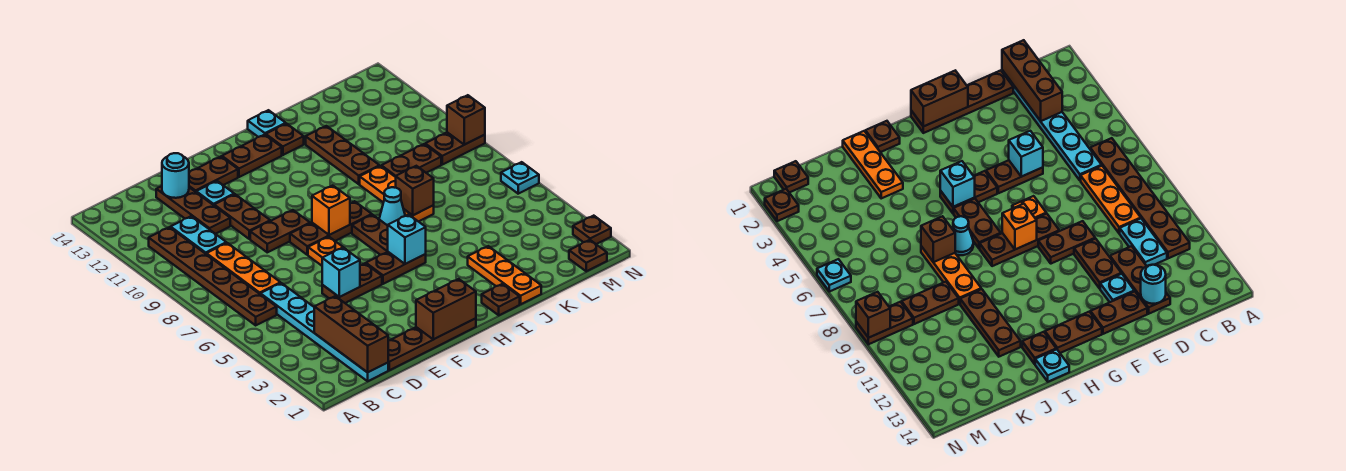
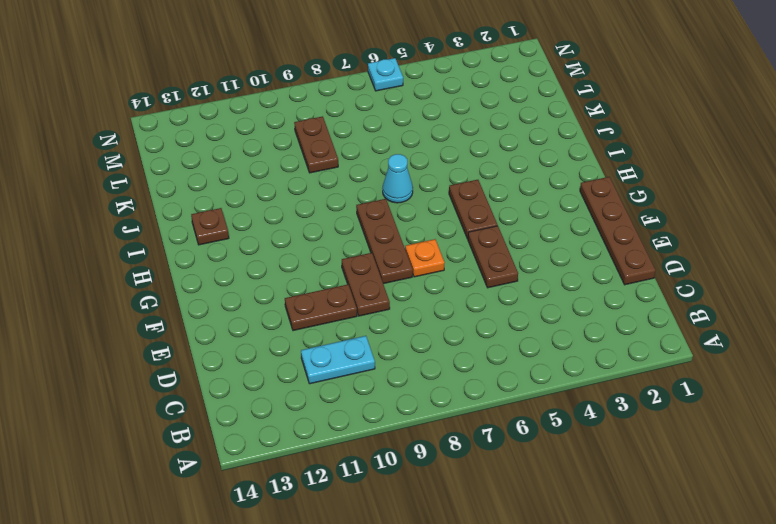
none -> brown 1x6 plate [149,227,277,325]
none -> cyan 1x6 plate [260,283,388,381]
none -> orange 1x3 plate [207,243,280,294]
none -> brown 1x3 plate [156,186,230,234]

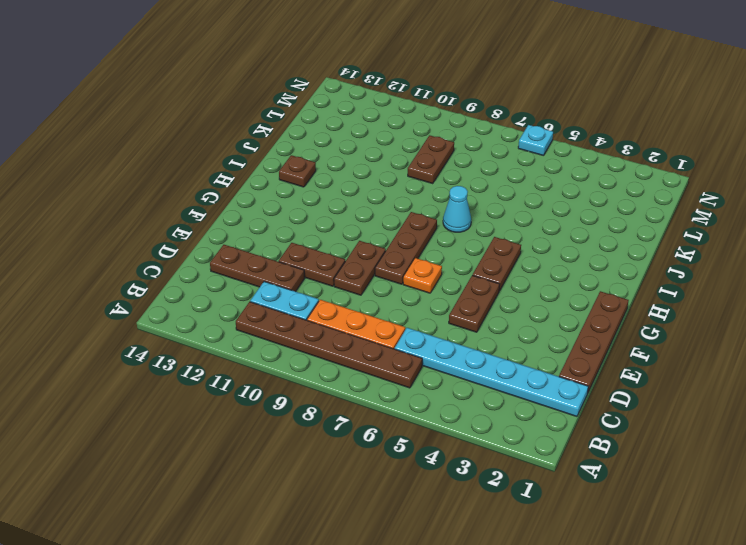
none -> cyan 1x1 plate [196,181,234,205]
none -> brown 1x2 plate [189,157,238,192]
none -> brown 1x2 plate [222,135,282,177]
none -> brown 1x2 plate [352,215,388,255]

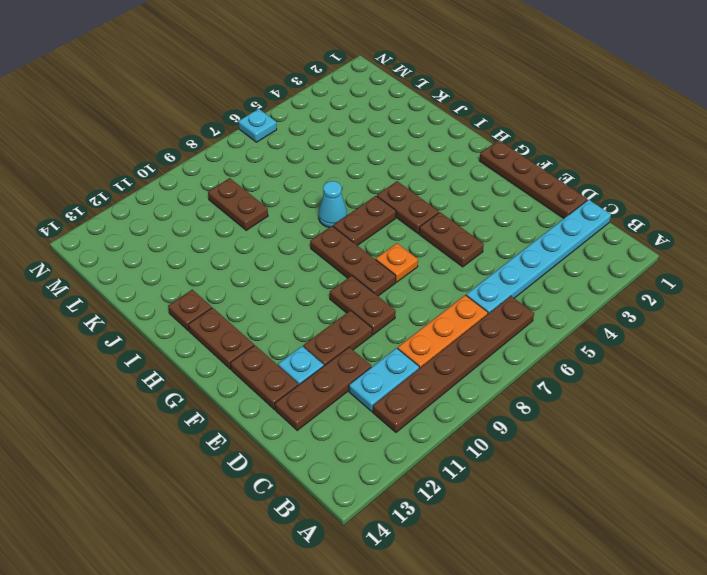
none -> brown 1x1 plate [482,284,520,315]
none -> cyan 1x1 plate [248,110,286,137]
none -> orange 1x3 plate [468,246,541,304]
none -> orange 1x3 plate [360,166,434,222]

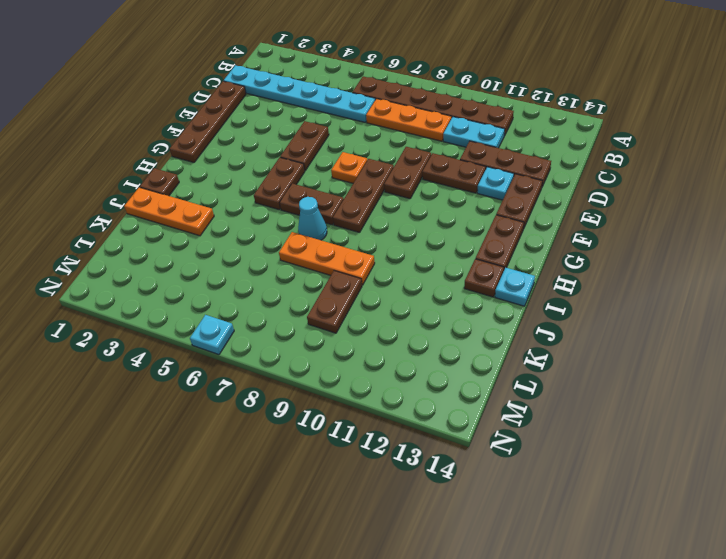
none -> brown 1x3 plate [306,126,380,184]
none -> brown 1x1 plate [569,240,607,271]
none -> brown 1x2 plate [425,132,485,165]
none -> brown 1x1 plate [573,216,611,244]

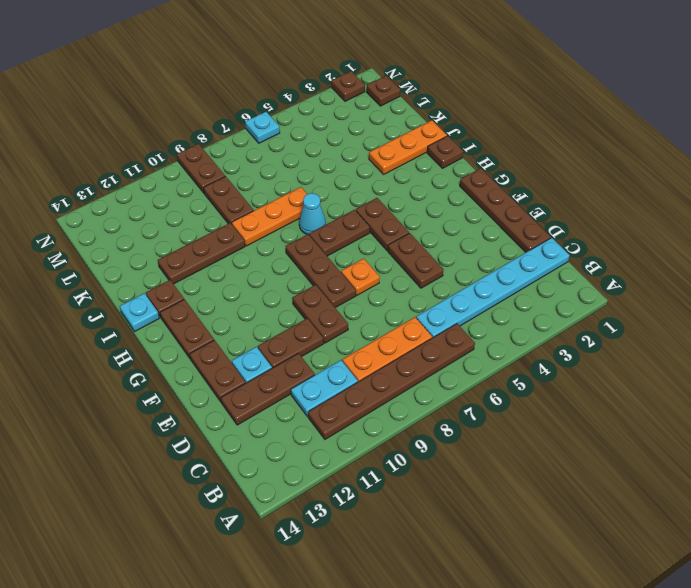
none -> brown 1x3 brick [314,296,388,372]
none -> cyan 1x1 round brick [162,153,189,198]
none -> cyan 1x1 brick [322,248,360,297]
none -> brown 1x2 brick [416,279,476,339]

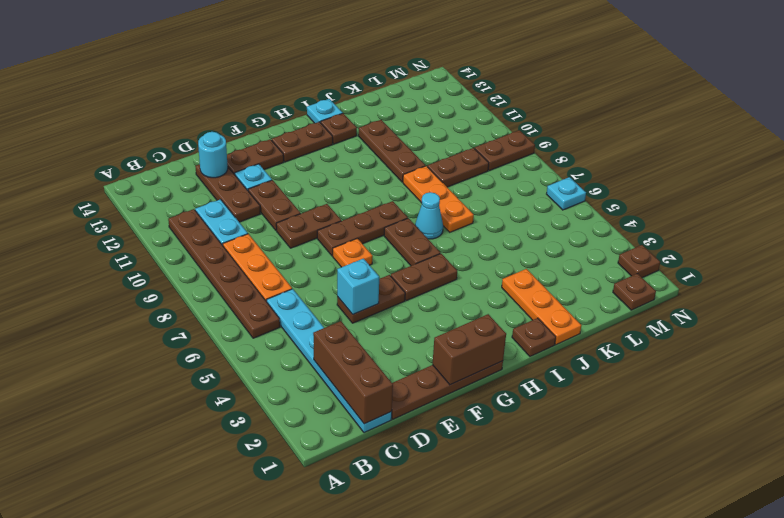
none -> orange 1x1 brick [312,185,350,235]
none -> cyan 1x1 brick [388,214,426,264]
none -> brown 1x1 brick [396,166,434,215]
none -> brown 1x1 brick [447,95,485,145]

